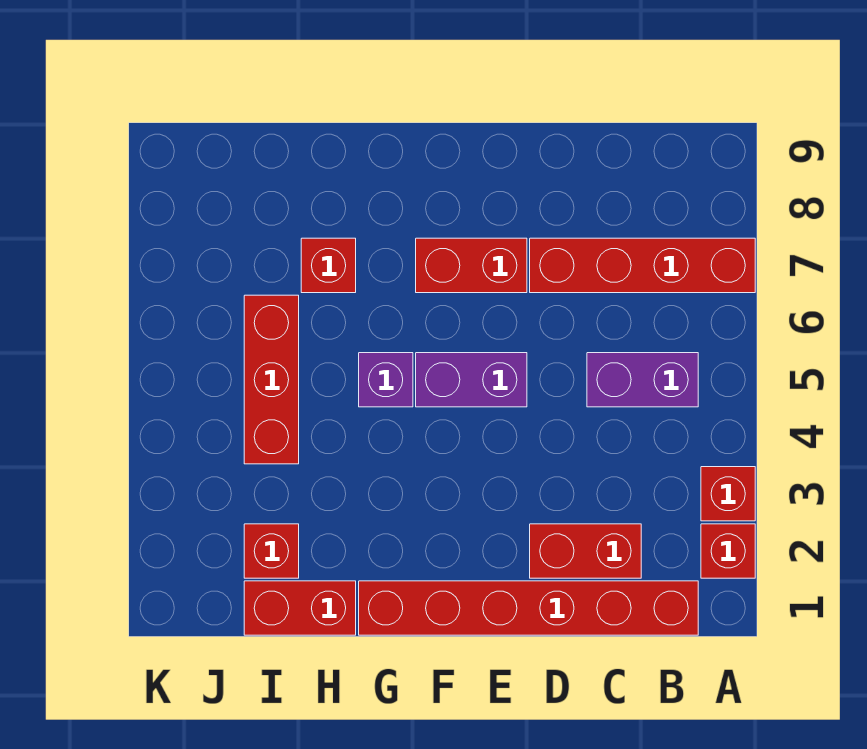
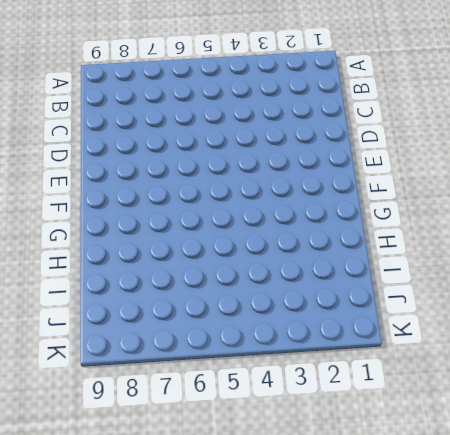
none -> red 1x1 brick [701,524,755,578]
none -> red 1x1 brick [701,467,755,521]
none -> red 1x4 brick [530,238,755,293]

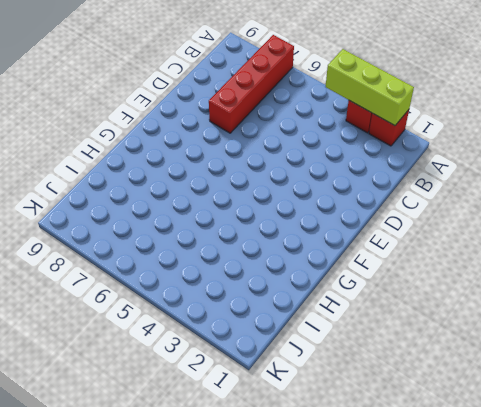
lime 1x3 brick [326,49,414,126] -> none
none -> red 1x6 brick [359,581,698,635]
none -> purple 1x2 brick [587,353,698,407]
none -> red 1x2 brick [530,524,641,578]

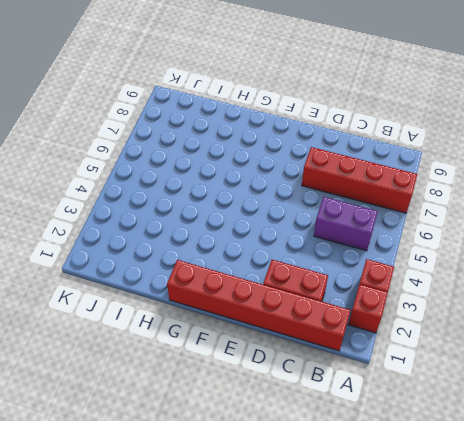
none -> purple 1x2 brick [416,353,527,407]
none -> red 1x2 brick [416,238,527,293]
none -> purple 1x1 brick [359,353,413,407]

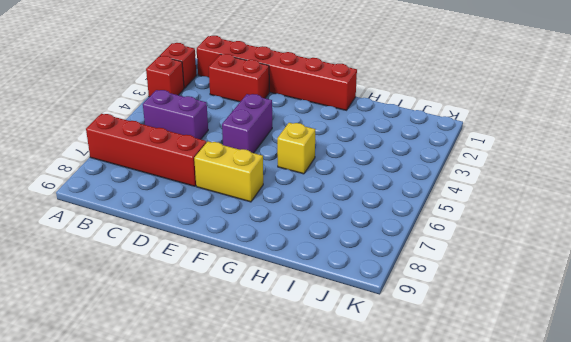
purple 1x2 brick [222,94,272,153] -> purple 1x2 brick turned to [416,353,527,407]
yellow 1x2 brick [194,141,263,202] -> red 1x2 brick [416,238,527,293]
yellow 1x1 brick [277,123,315,174] -> purple 1x1 brick [359,353,413,407]
none -> red 1x2 brick [244,581,356,635]
none -> red 1x1 brick [301,238,356,293]
none -> red 1x1 brick [244,524,299,578]

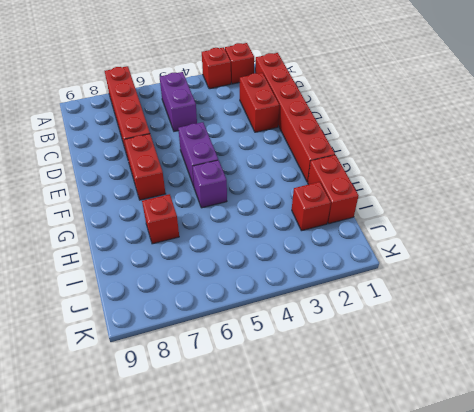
none -> red 1x3 brick [244,295,299,464]

